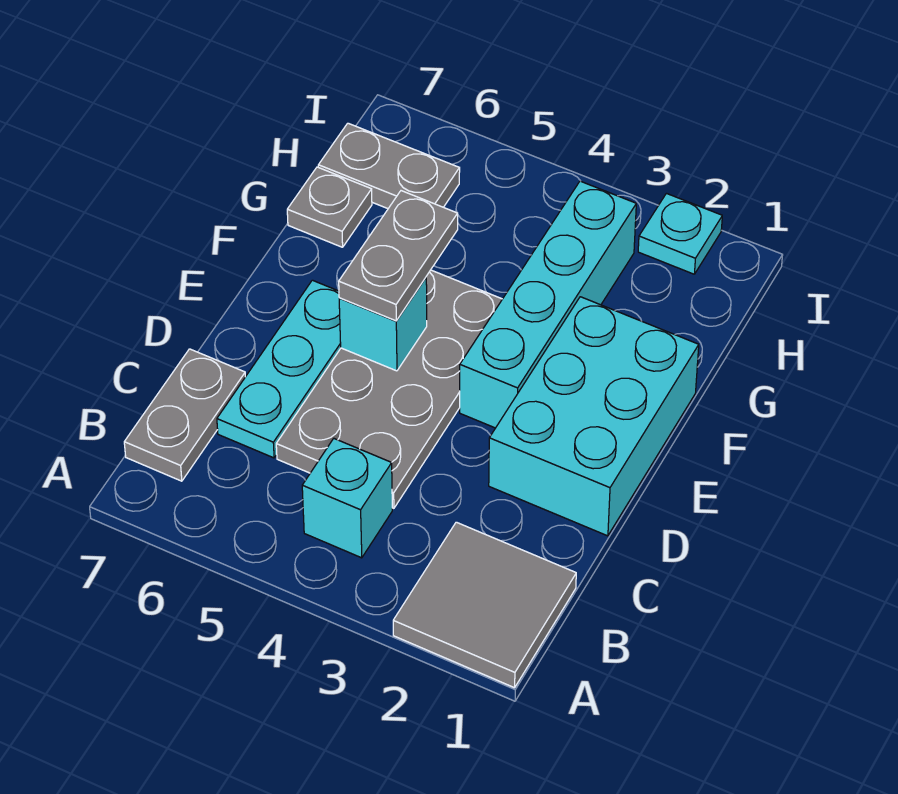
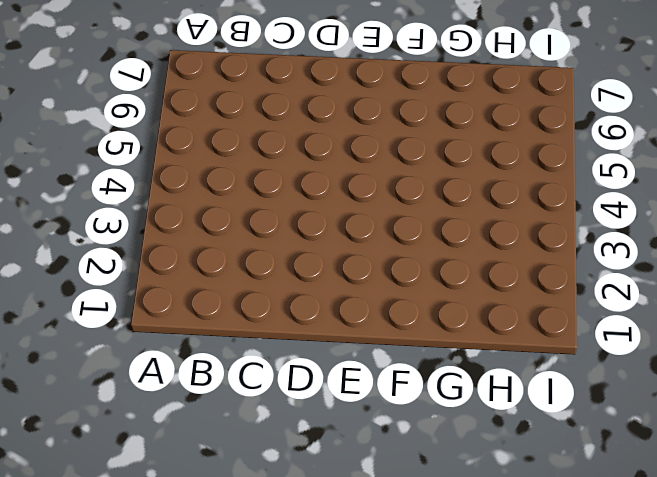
none -> grey 2x2 tile [393,522,576,688]
none -> cyan 1x1 brick [302,439,392,558]
none -> grey 1x2 plate [124,349,245,481]

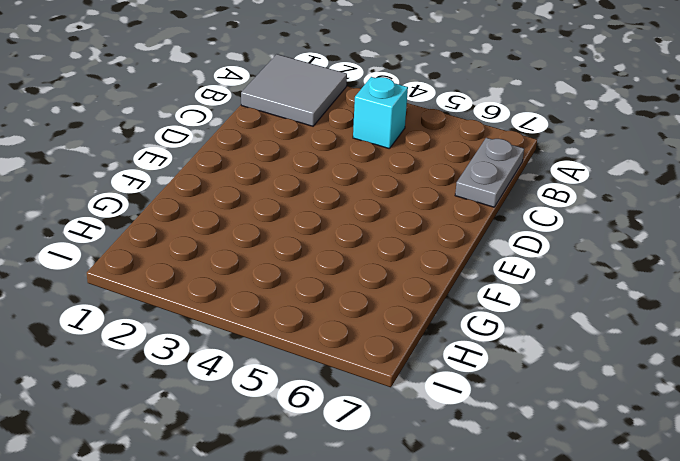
none -> grey 2x4 plate [276,270,502,508]
none -> cyan 1x3 plate [217,280,341,458]
none -> cyan 2x3 brick [489,297,699,536]

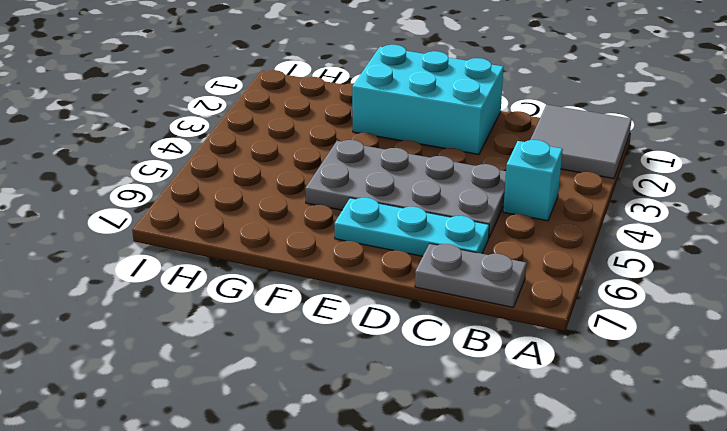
none -> cyan 1x4 brick [460,181,636,428]
none -> grey 1x1 plate [287,167,372,247]
none -> grey 1x2 plate [318,123,460,209]

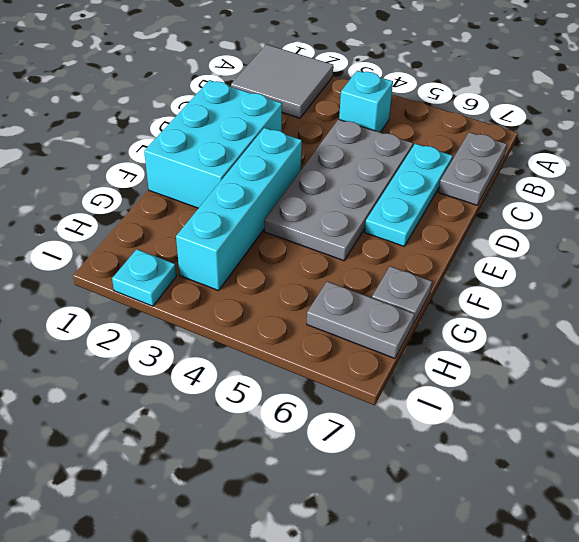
none -> cyan 1x1 brick [339,278,427,371]
none -> grey 1x2 plate [339,191,458,321]

